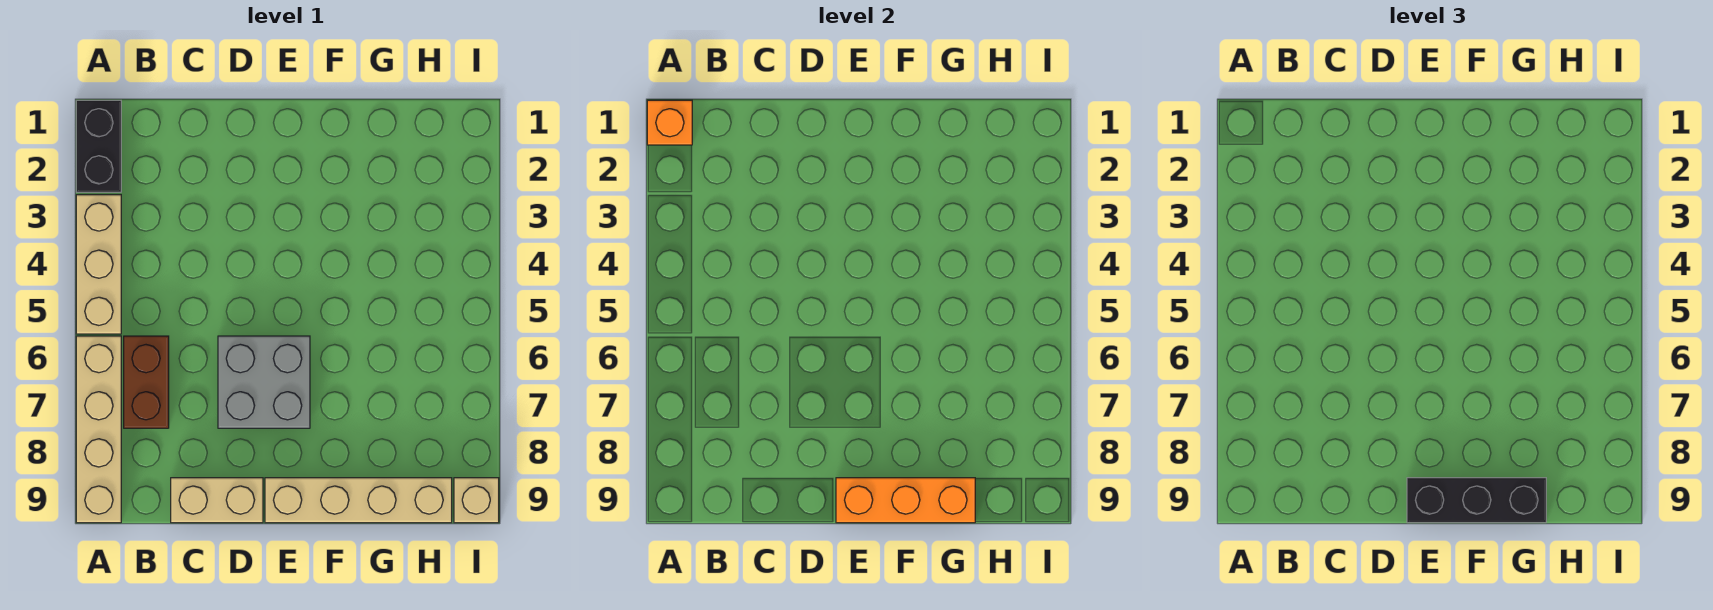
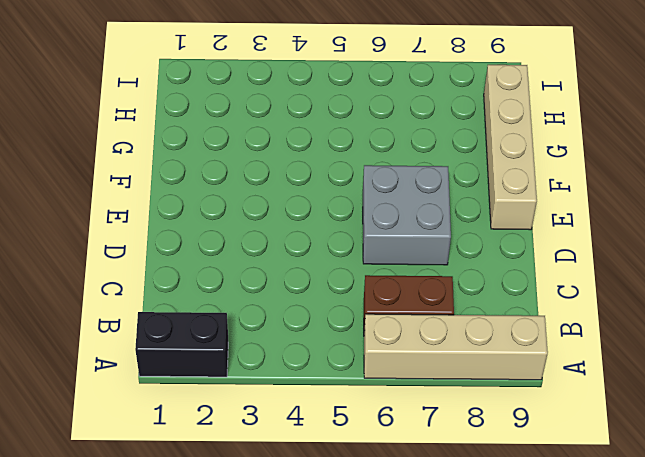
none -> tan 1x3 brick [76,195,121,334]
none -> tan 1x2 brick [171,478,263,523]

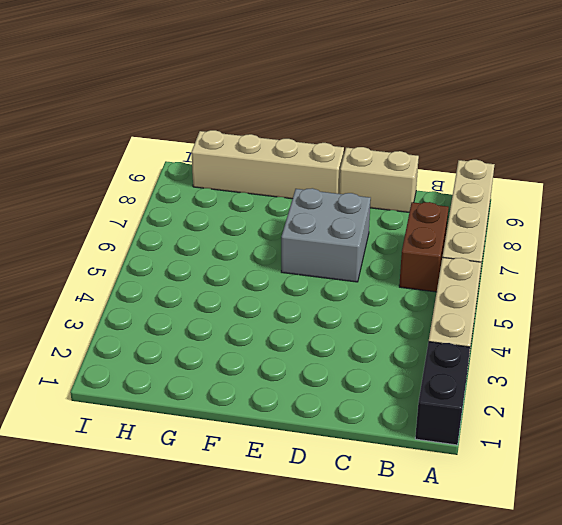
none -> tan 1x1 brick [454,478,499,523]
none -> orange 1x1 brick [647,100,692,145]

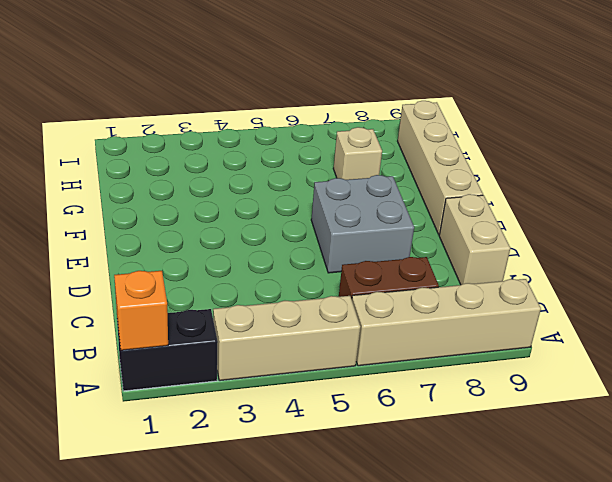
tan 1x1 brick [333,127,382,180] -> tan 1x1 brick moved to [454,478,499,523]
none -> orange 1x3 brick [836,478,975,523]
none -> black 1x3 brick [1407,478,1546,523]

